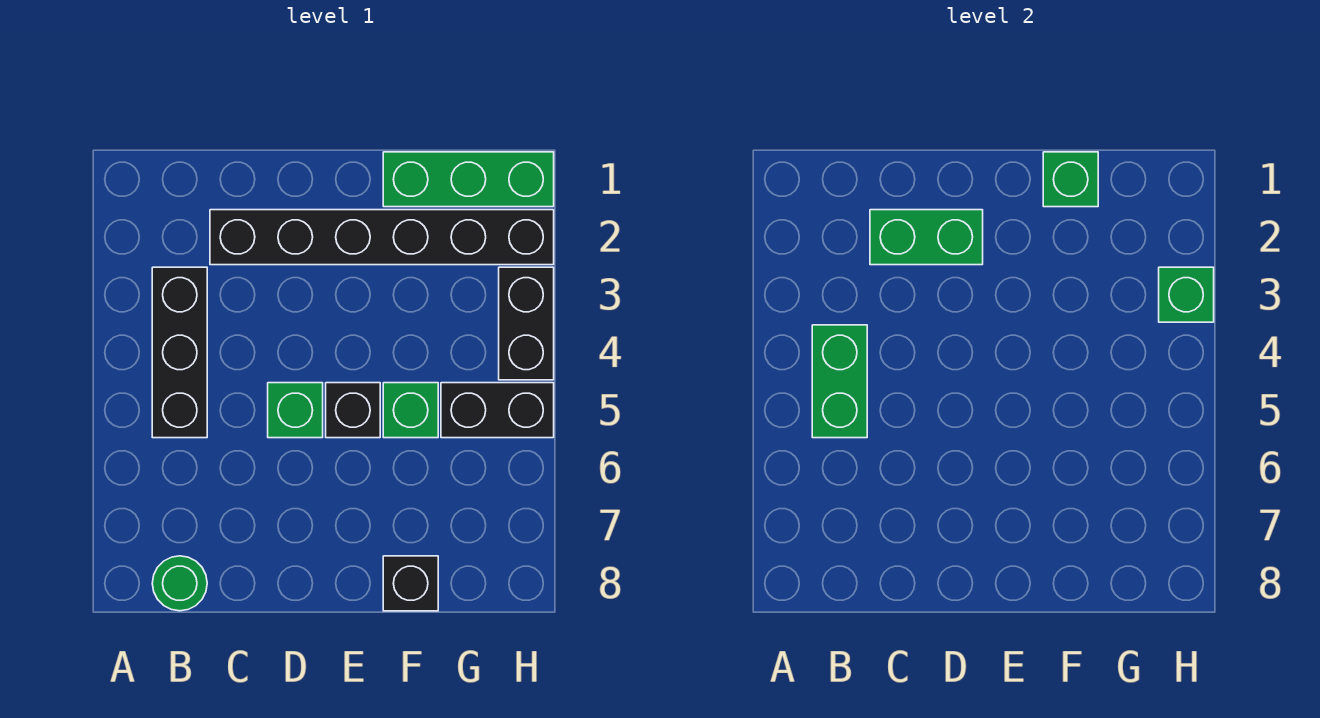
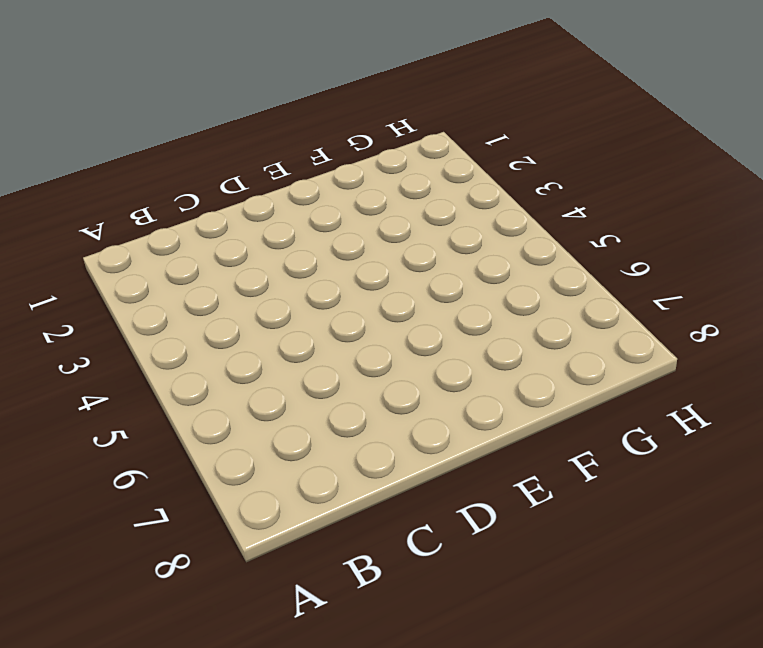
none -> black 1x3 brick [152,267,207,438]
none -> green 1x1 round brick [152,556,207,611]
none -> black 1x6 brick [210,210,554,265]

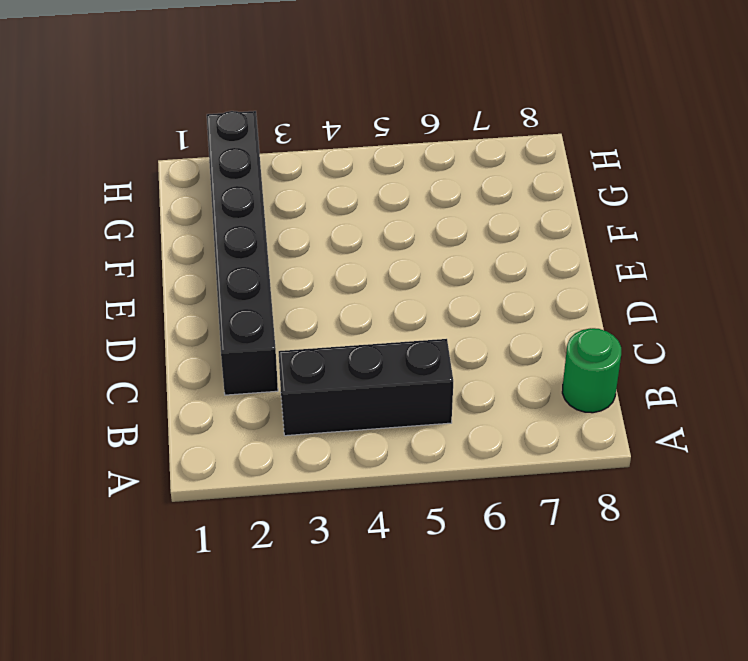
none -> green 1x1 brick [268,383,323,438]
none -> black 1x1 brick [326,383,380,438]
none -> green 1x3 brick [383,152,554,207]

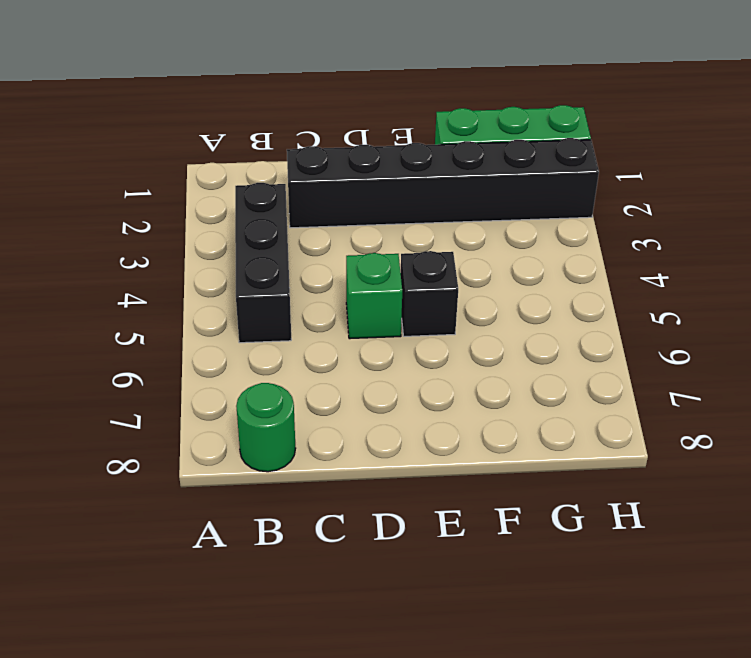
none -> green 1x1 brick [383,383,438,438]
none -> black 1x1 brick [383,556,438,611]
none -> black 1x2 brick [441,383,554,438]

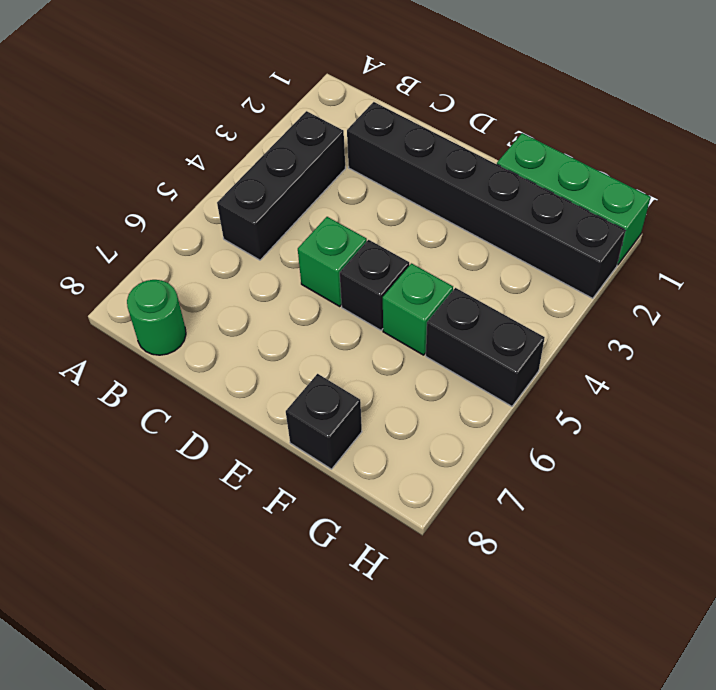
none -> black 1x2 brick [499,267,554,380]
none -> green 1x2 brick [812,325,867,438]
none -> green 1x2 brick [870,210,983,265]

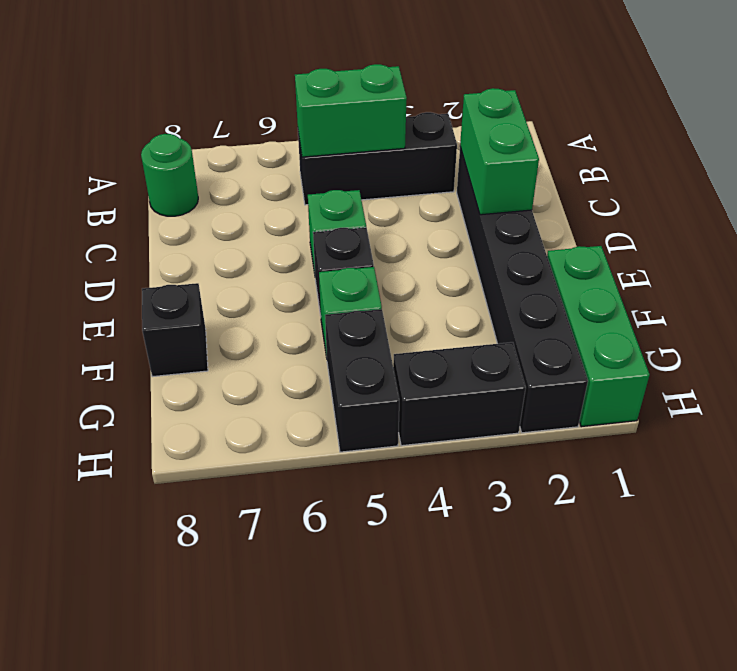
none -> green 1x1 brick [1043,152,1098,207]
none -> green 1x1 brick [1159,267,1214,322]

